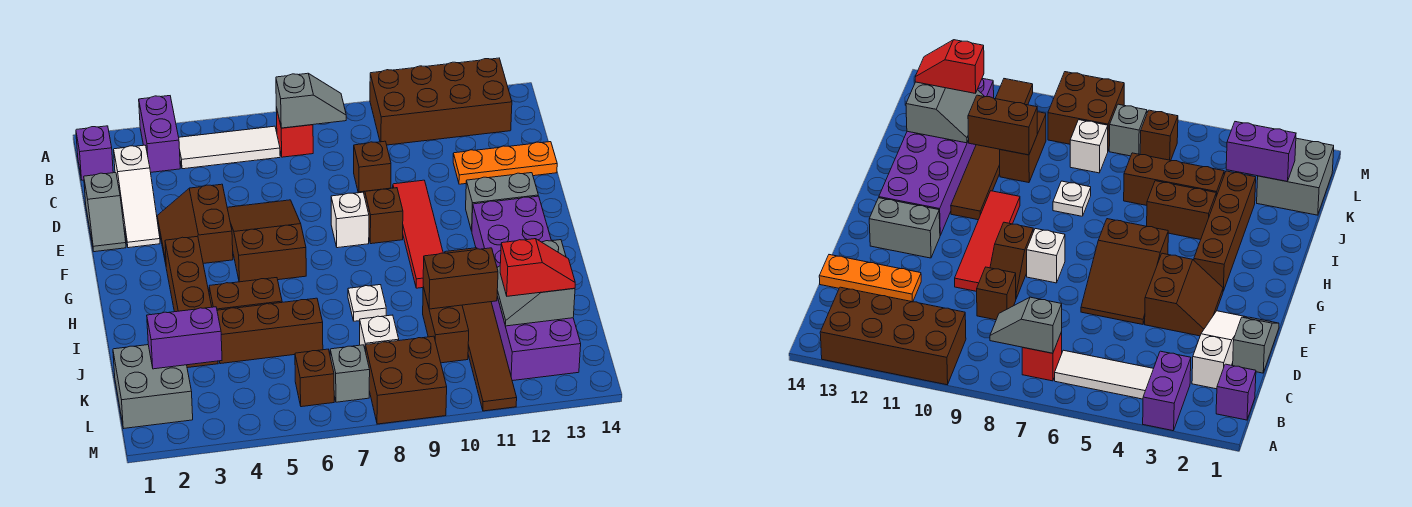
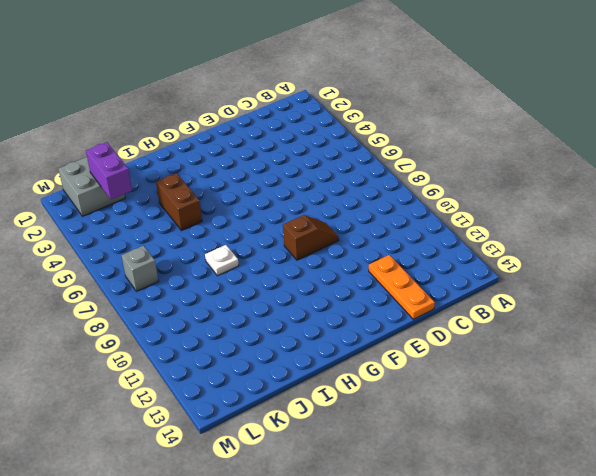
none -> purple 1x2 brick [139,96,180,172]
none -> brown 2x4 brick [370,58,512,145]
none -> purple 1x1 brick [76,126,113,180]
none -> white 1x3 tile [179,126,280,169]

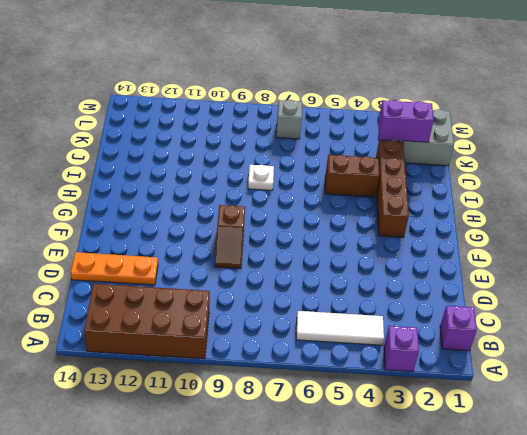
purple 1x1 brick [384,326,419,372] -> purple 1x2 brick [139,96,180,172]
none -> red 1x1 brick [276,107,313,157]
none -> white 1x3 slope [114,145,160,248]
none -> grey 1x2 slope [84,173,126,252]
none -> brown 1x1 brick [354,141,391,193]

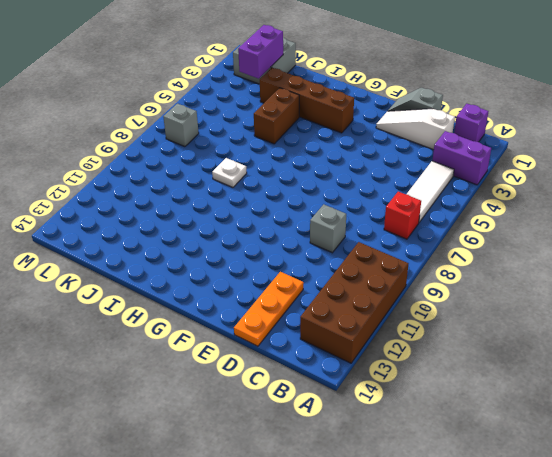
grey 1x1 brick [310,204,346,253] -> brown 1x1 brick [354,141,391,193]
none -> brown 2x2 slope [157,184,233,264]
none -> brown 2x3 slope [227,200,306,282]
none -> brown 1x2 slope [359,188,403,244]
none -> red 1x4 tile [393,180,443,288]

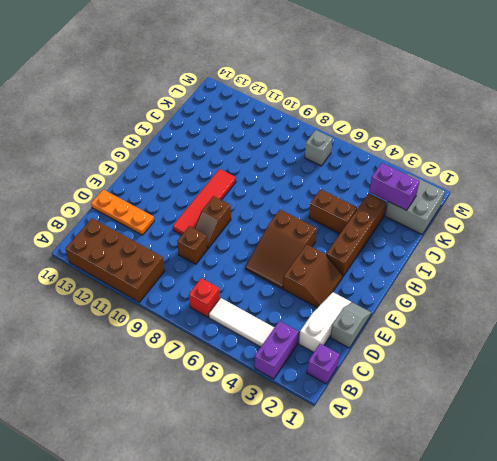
none -> white 1x1 brick [331,192,369,248]
none -> grey 1x2 brick [466,173,538,231]
none -> purple 2x6 brick [472,196,581,381]
none -> brown 1x6 tile [445,248,517,411]

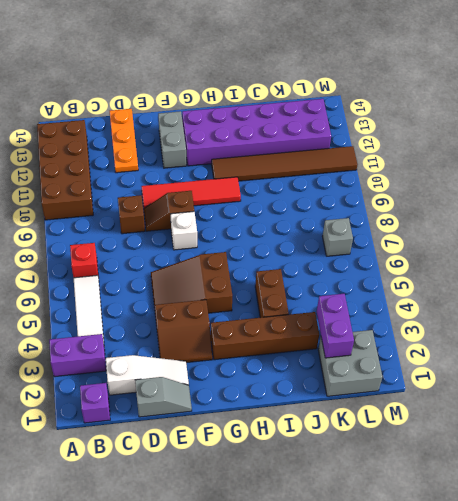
none -> white 1x1 plate [348,285,386,321]
none -> brown 1x3 brick [217,298,323,364]
none -> brown 1x2 brick [423,287,469,363]
none -> white 1x1 brick [360,315,399,352]

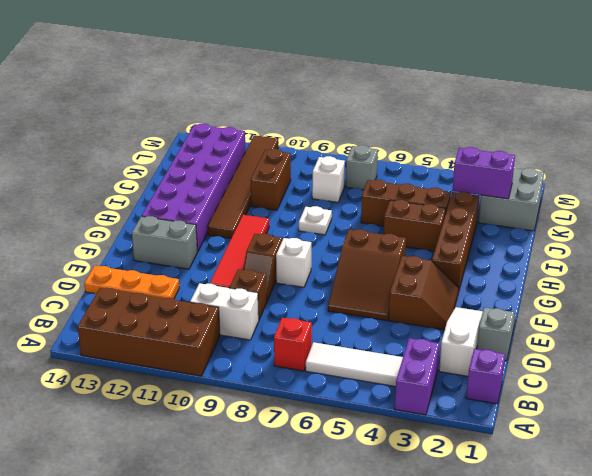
white 1x2 brick [190,283,259,340] -> none
none -> brown 1x1 brick [295,349,334,407]
none -> brown 2x2 brick [366,336,447,424]
none -> grey 1x2 slope [276,73,346,128]
none -> brown 1x2 brick [423,248,498,309]

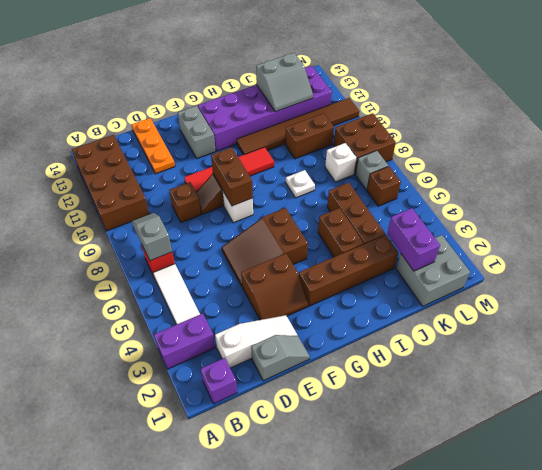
brown 1x2 brick [211,147,253,206] -> brown 1x2 brick moved to [423,248,498,309]
none -> red 1x2 slope [500,239,575,296]

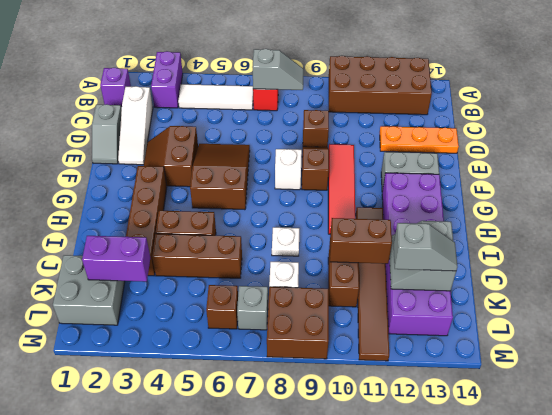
grey 1x2 slope [394,223,457,271] -> red 1x2 slope [500,239,575,296]

